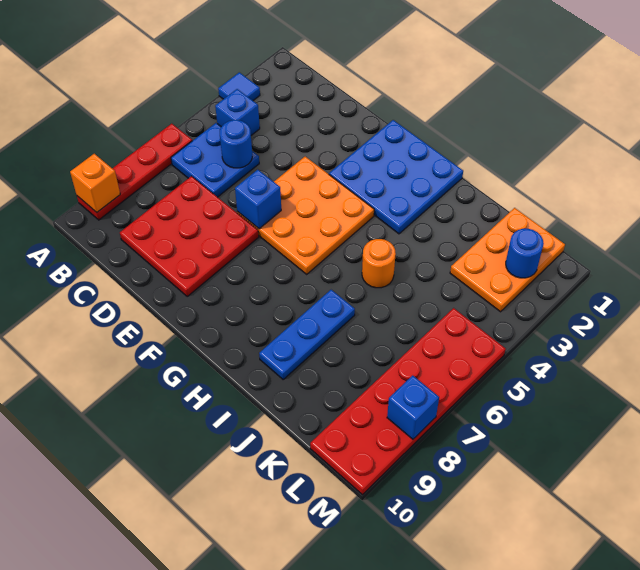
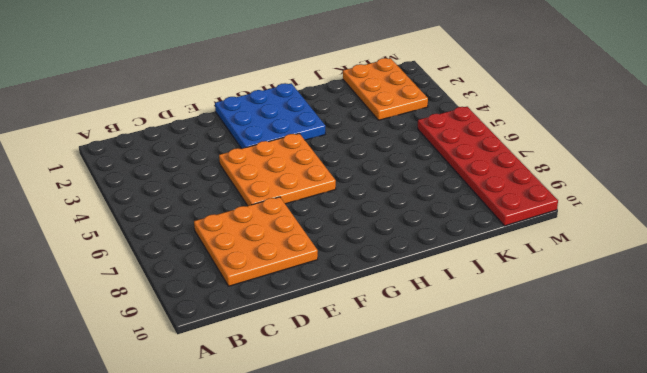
orange 3x3 plate [194,197,318,286] -> red 3x3 plate [120,176,259,296]
none -> blue 1x1 tile [218,72,260,101]
none -> red 1x4 plate [77,124,192,220]
none -> blue 1x1 brick [215,89,260,135]

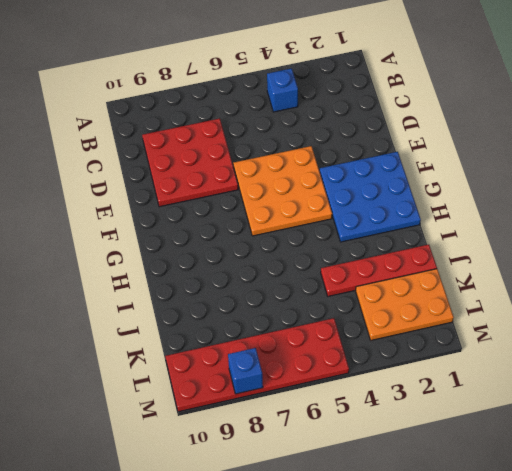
red 1x4 plate [321,245,437,296] -> red 1x4 plate moved to [77,124,192,220]
none -> blue 1x1 tile [218,72,260,101]
none -> blue 2x2 plate [171,123,259,197]
none -> orange 1x1 round brick [362,239,396,288]

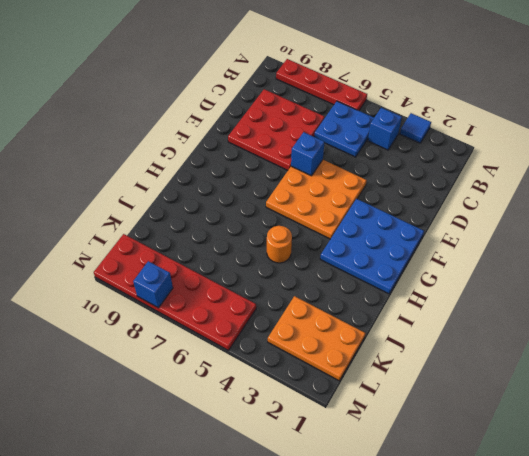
none -> blue 1x3 plate [259,290,355,379]
none -> orange 1x1 brick [70,154,120,212]
none -> blue 1x1 round brick [220,120,252,168]

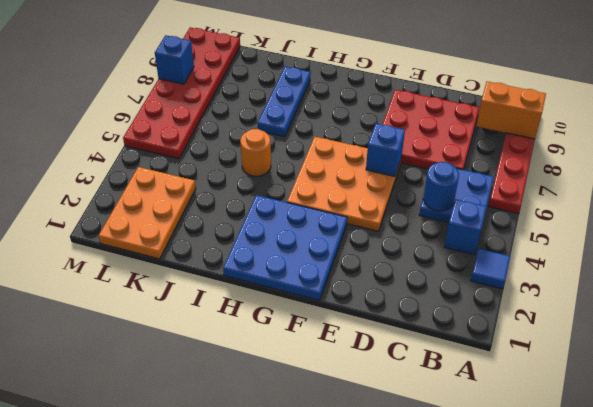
orange 1x2 brick [476,81,546,139] -> orange 1x1 brick [70,154,120,212]
none -> blue 1x1 round brick [506,229,544,278]

